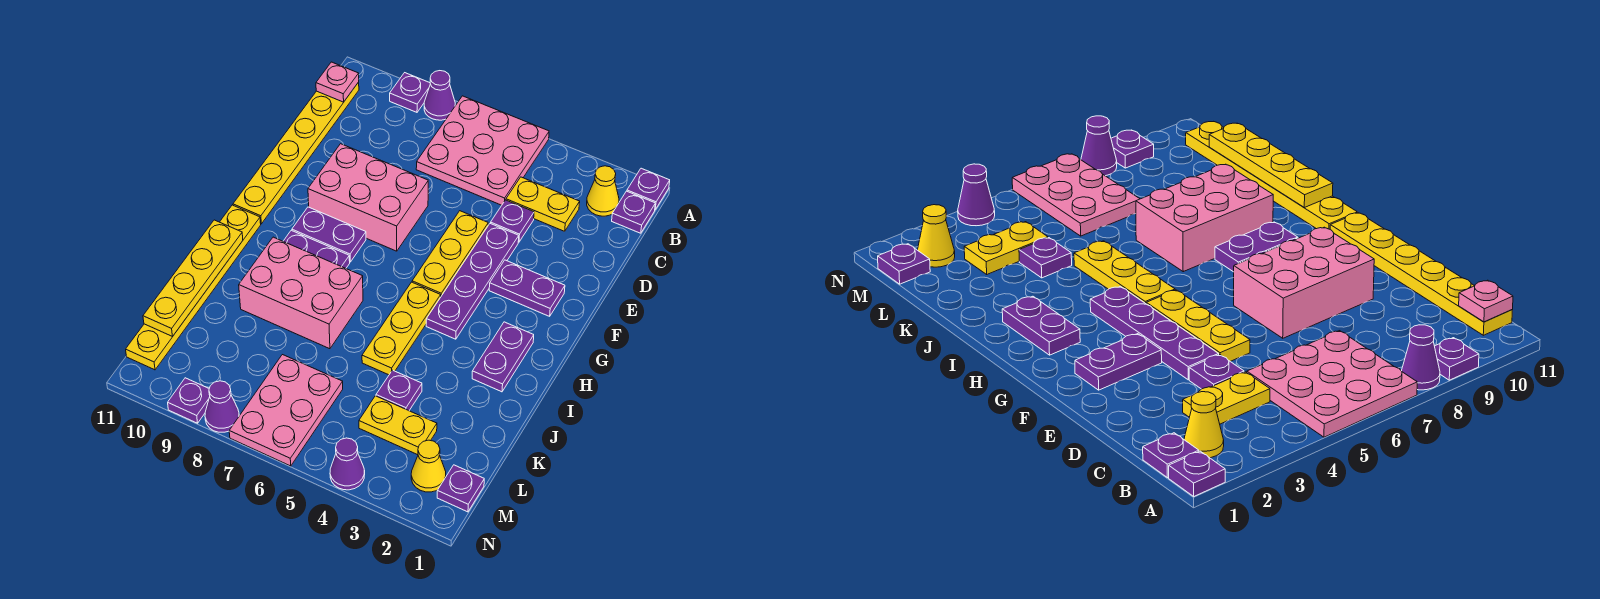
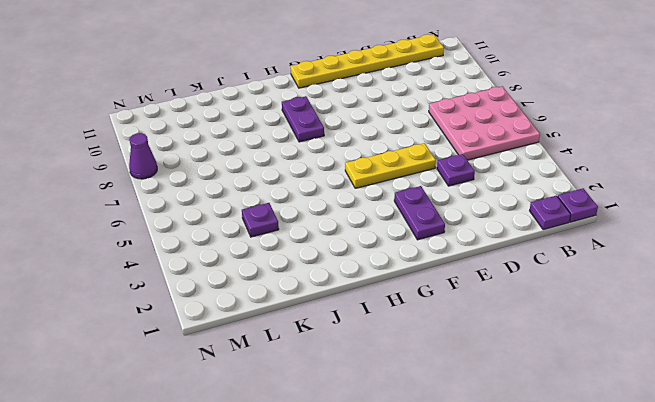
none -> purple 1x1 cone [424,71,455,120]
none -> purple 1x1 plate [390,73,430,112]
none -> yellow 1x1 cone [587,166,619,216]

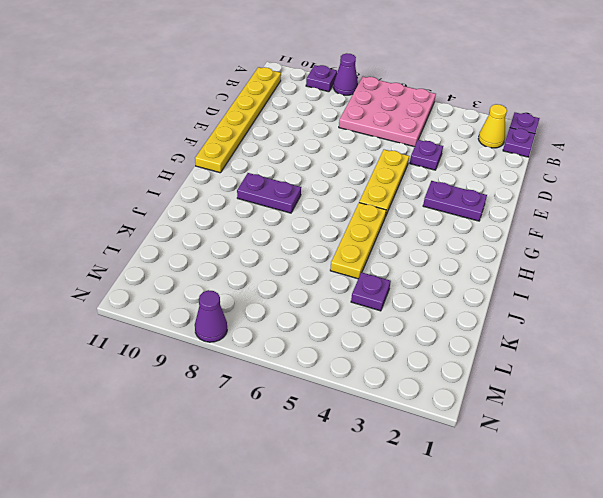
none -> yellow 1x2 plate [506,177,580,231]
none -> purple 1x4 plate [426,223,519,339]
none -> pink 2x3 brick [308,144,428,251]

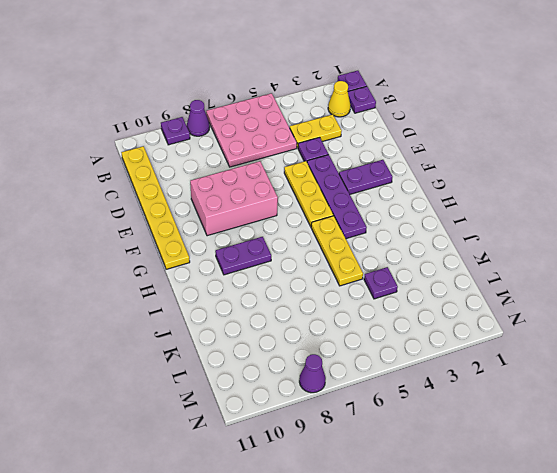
none -> purple 1x2 plate [292,207,366,262]
none -> purple 1x2 plate [472,322,534,392]
none -> yellow 1x6 plate [126,205,261,370]

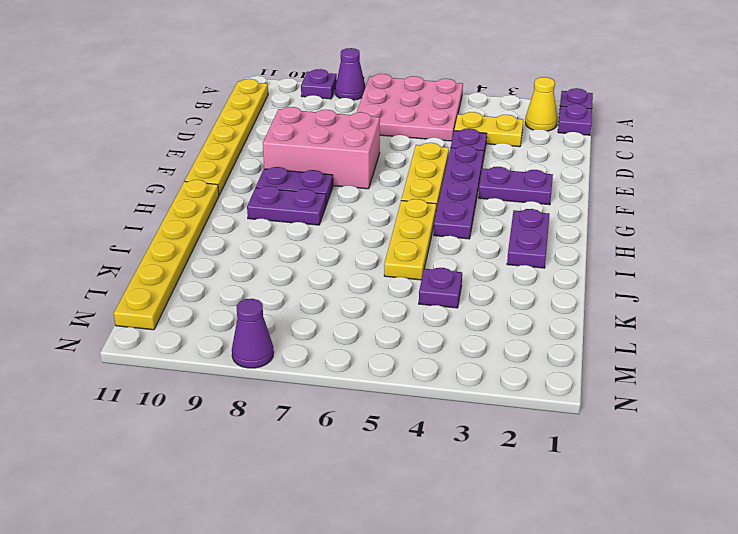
none -> pink 2x3 brick [239,237,363,349]
none -> yellow 1x2 plate [359,396,437,455]
none -> pink 2x3 plate [229,355,343,466]

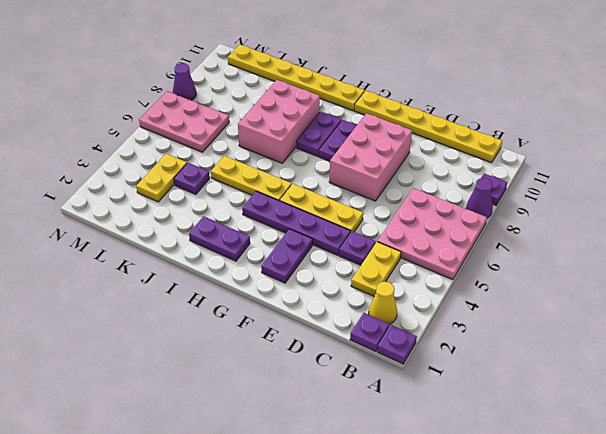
none -> purple 1x1 plate [437,465,484,512]
none -> yellow 1x1 cone [411,440,446,492]
none -> purple 1x1 cone [330,438,365,490]

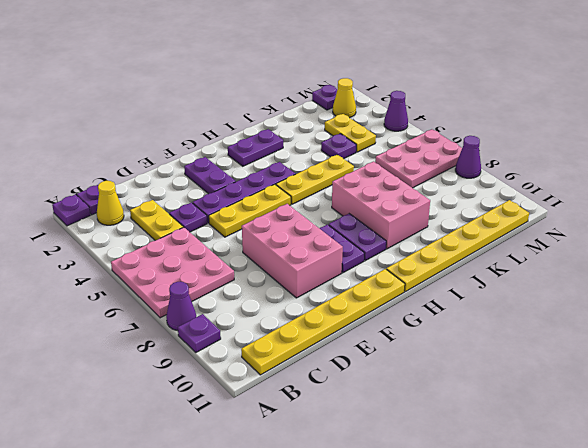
none -> purple 1x1 plate [168,378,210,423]
none -> pink 1x1 plate [316,62,359,102]
none -> yellow 1x4 plate [143,220,243,336]

